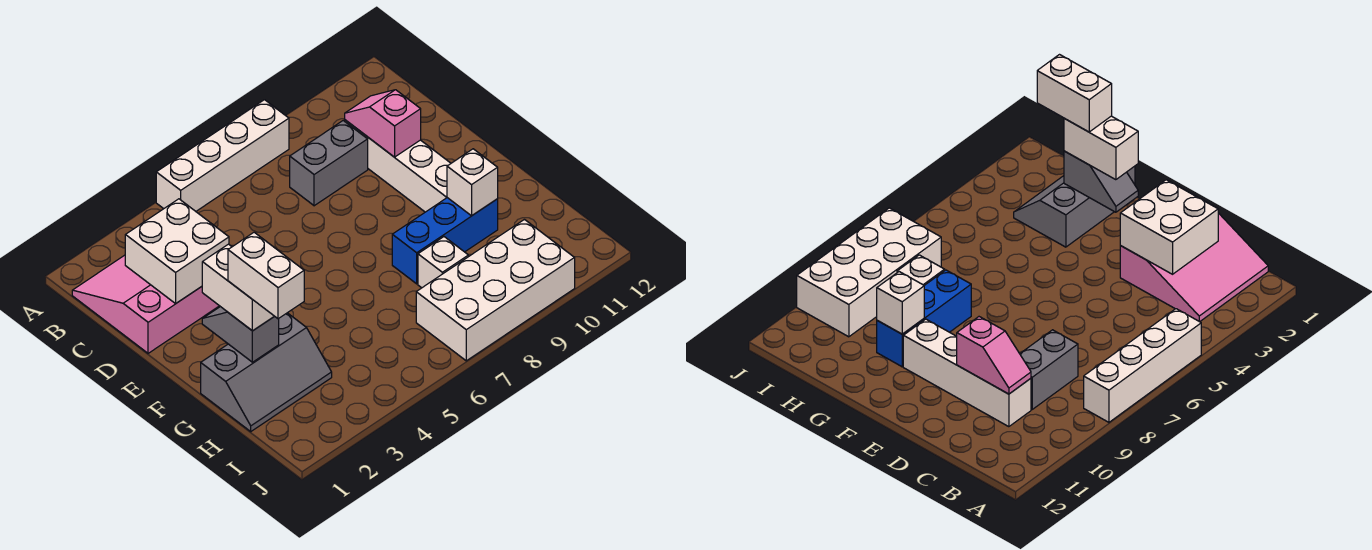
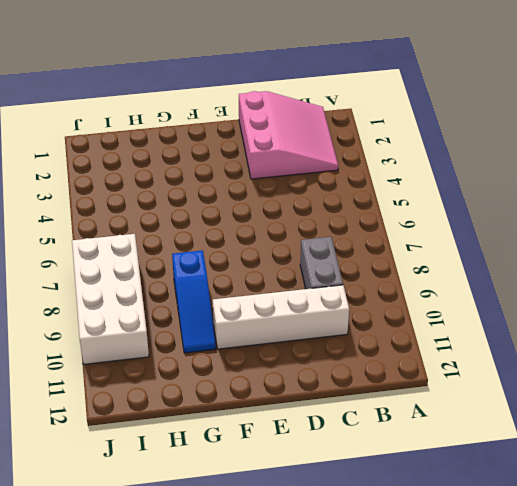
blue 1x3 slope [172,250,216,353] -> blue 1x3 brick [392,198,498,284]
none -> white 1x4 brick [156,100,289,211]
none -> grey 2x3 slope [201,313,332,431]
none -> white 1x1 brick [418,237,468,288]

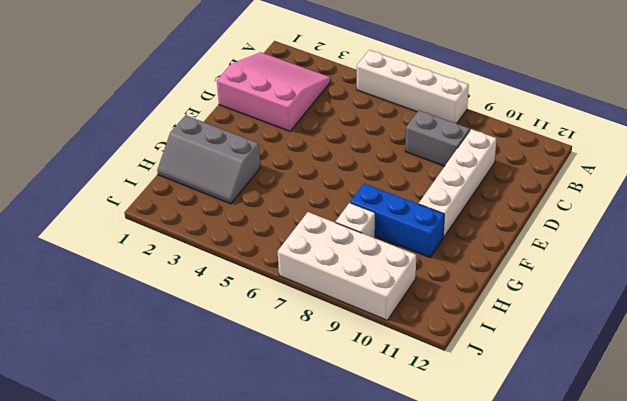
none -> white 2x2 brick [125,199,229,304]
none -> pink 1x2 slope [345,90,421,157]
none -> grey 1x2 slope [202,307,279,362]

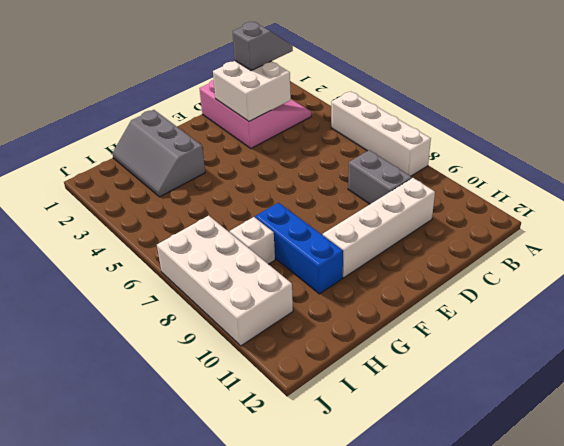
grey 1x2 slope [232,22,293,70] -> grey 1x2 slope moved to [202,307,279,362]
none -> pink 1x2 slope [345,90,421,157]
none -> white 1x1 brick [447,149,498,216]
none -> white 1x2 brick [202,244,274,331]

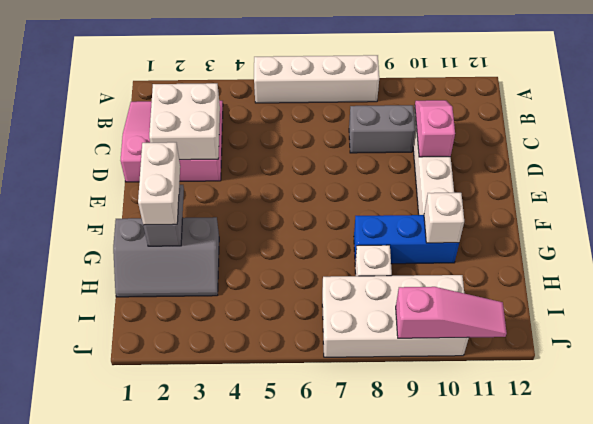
pink 1x3 slope [396,287,507,338] -> none
none -> white 1x2 brick [228,232,304,319]

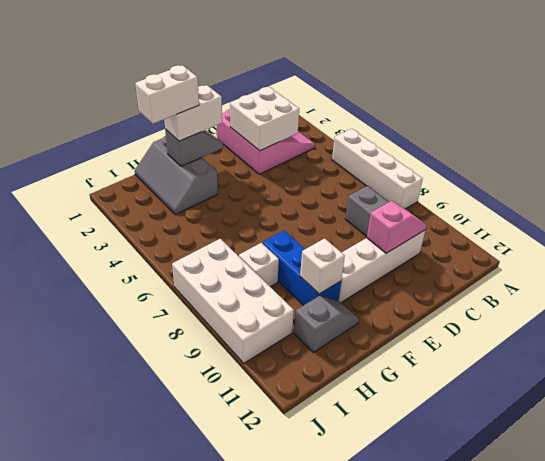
grey 1x2 slope [294,296,359,352] -> none

